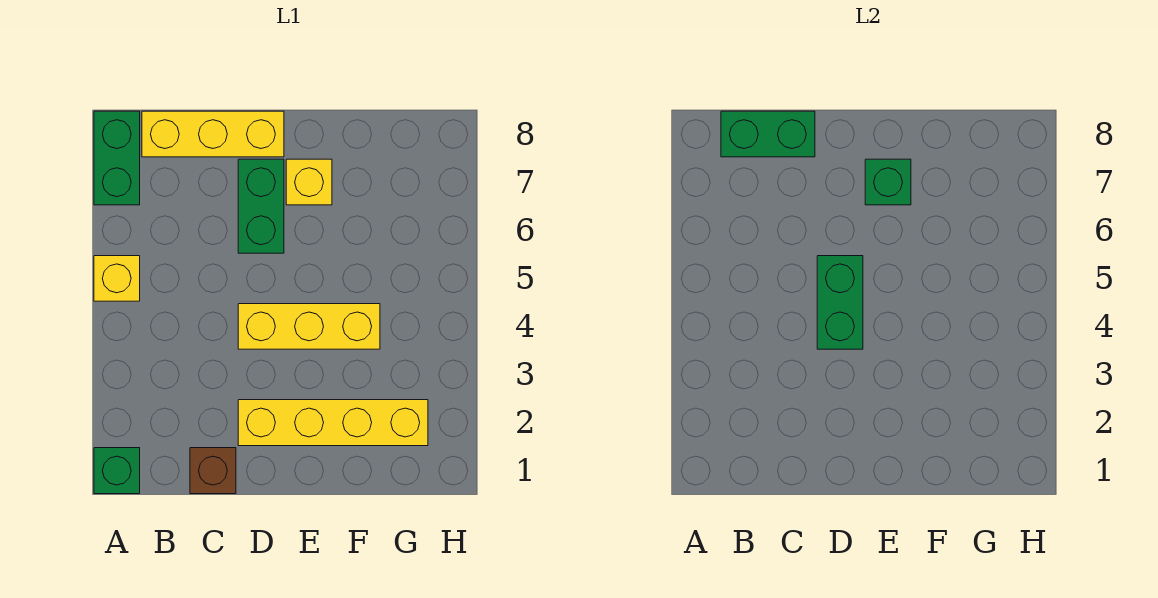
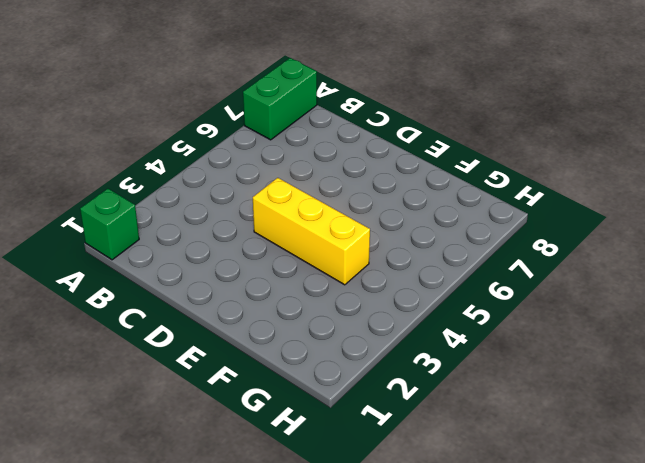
none -> yellow 1x1 brick [94,256,140,301]
none -> yellow 1x3 brick [142,111,284,157]
none -> brown 1x1 brick [190,448,236,494]

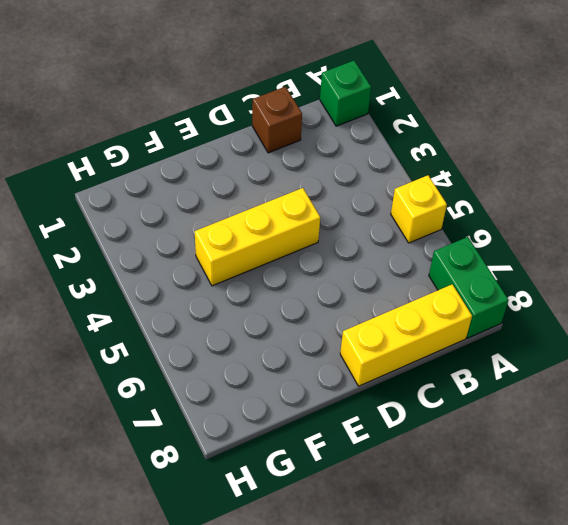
none -> yellow 1x4 brick [238,400,428,446]
none -> green 1x2 brick [238,159,284,253]
none -> yellow 1x1 brick [286,159,332,205]

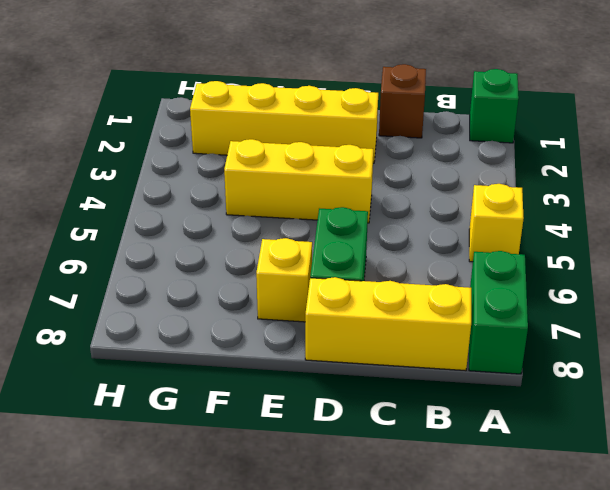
none -> green 1x2 brick [721,111,815,157]
none -> green 1x2 brick [817,256,863,349]
none -> green 1x1 brick [865,159,911,205]

